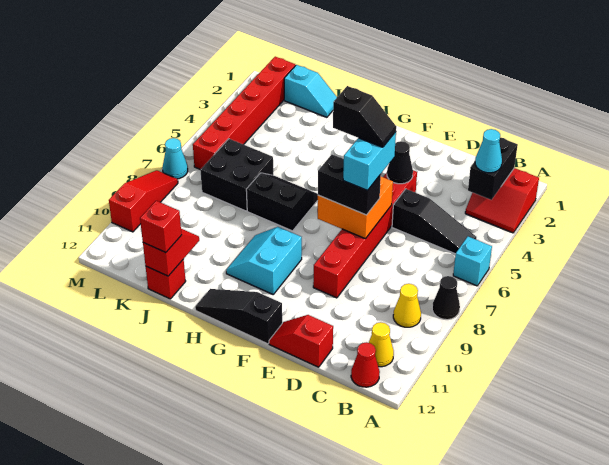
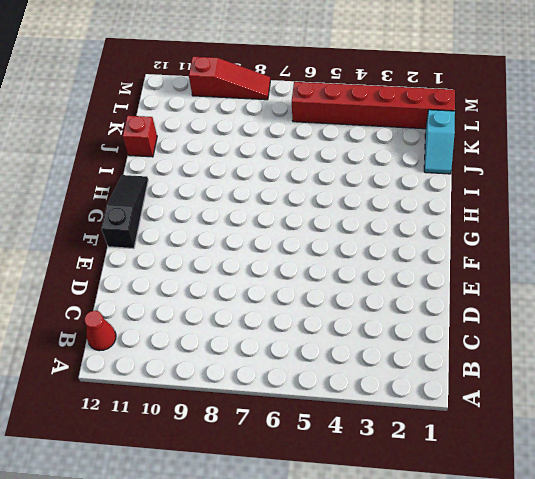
none -> red 2x2 slope [465,168,539,233]
none -> cyan 1x1 brick [453,237,492,286]
none -> black 1x1 cone [432,276,460,320]

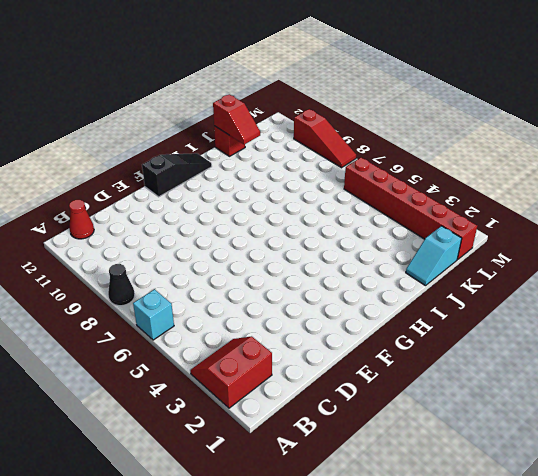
none -> black 1x3 slope [392,189,477,254]
none -> yellow 1x1 cone [393,284,421,327]
none -> yellow 1x1 cone [369,322,394,367]

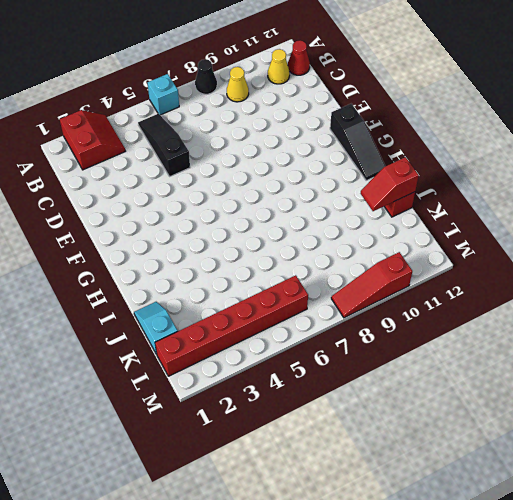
none -> red 1x2 slope [269,315,333,367]
none -> red 1x6 brick [313,170,417,298]
none -> cyan 2x2 slope [226,227,302,294]

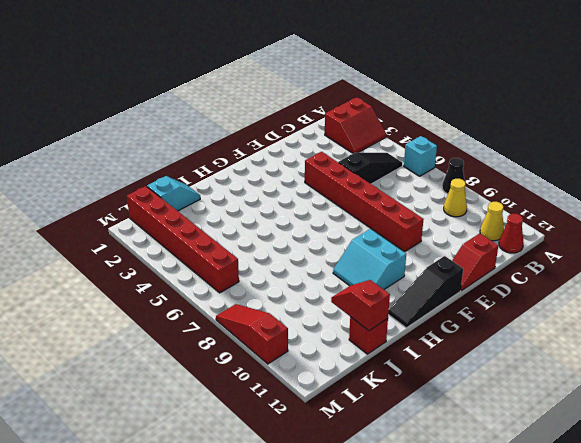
none -> black 2x2 slope [246,173,318,231]
none -> black 2x2 brick [200,139,273,211]
none -> cyan 1x1 cone [162,138,188,179]

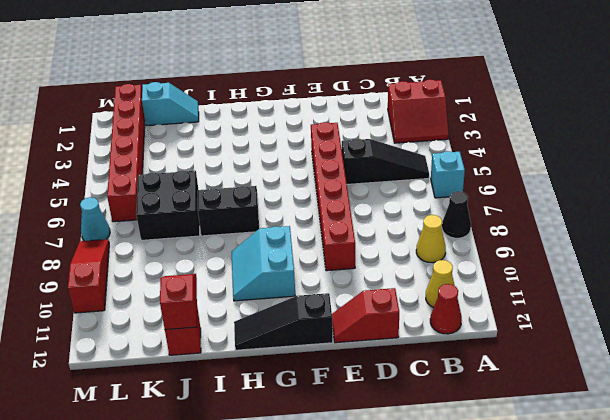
none -> black 1x2 brick [468,138,518,200]
none -> black 1x1 cone [387,141,413,184]
none -> orange 2x2 brick [318,177,393,238]

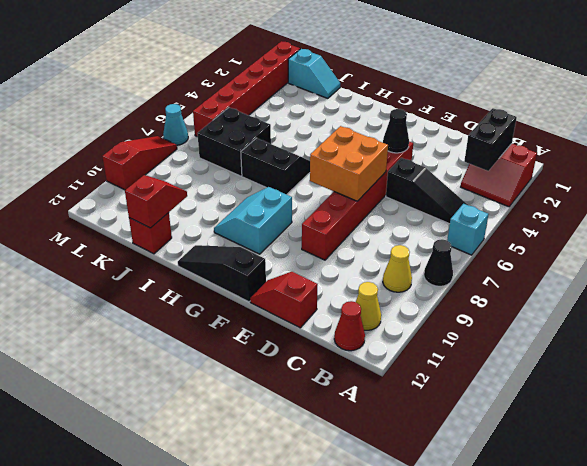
none -> cyan 1x1 cone [475,129,502,173]
none -> black 1x2 brick [318,155,381,215]
none -> red 1x1 brick [140,201,182,253]

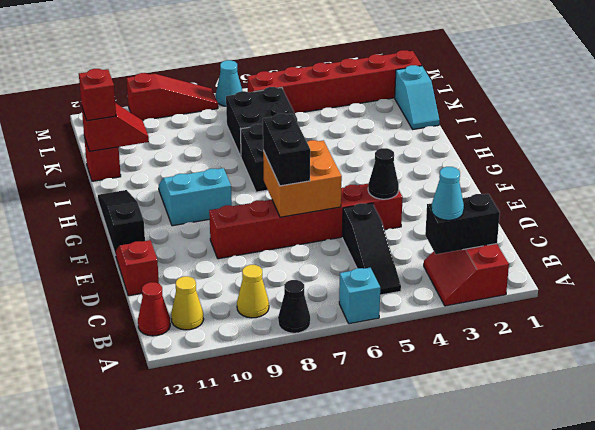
none -> cyan 1x2 brick [343,132,396,190]
none -> black 1x2 slope [333,86,396,147]

